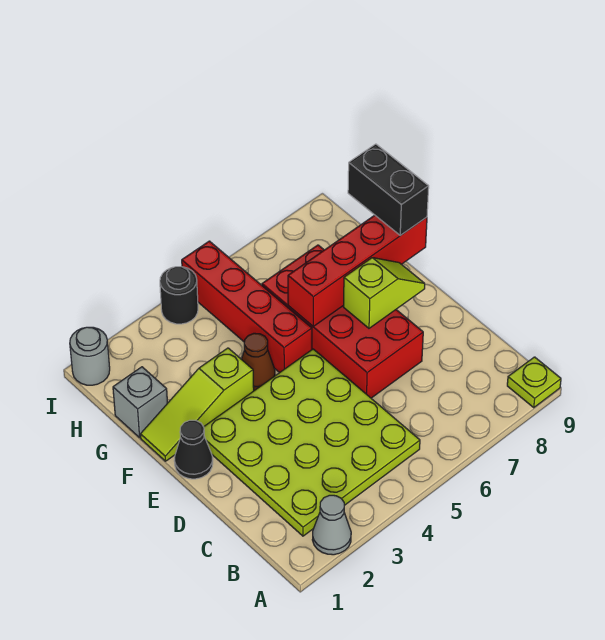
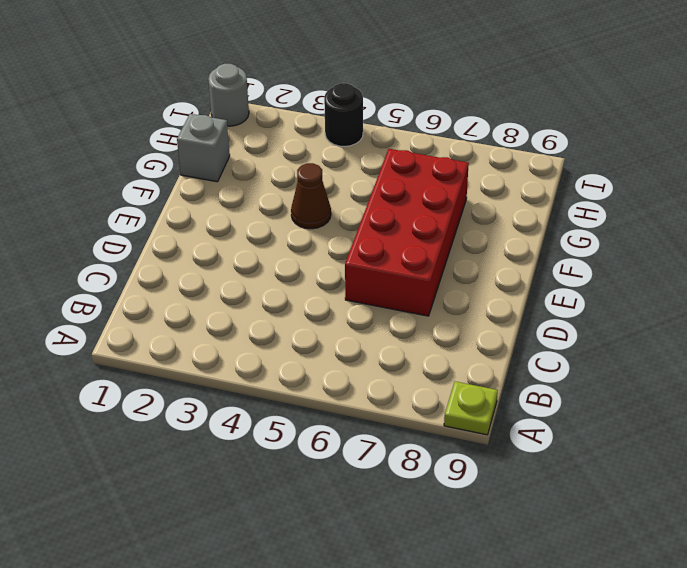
none -> grey 1x1 cone [312,495,351,555]
none -> lime 4x4 plate [204,349,420,536]
none -> black 1x1 cone [174,420,213,479]

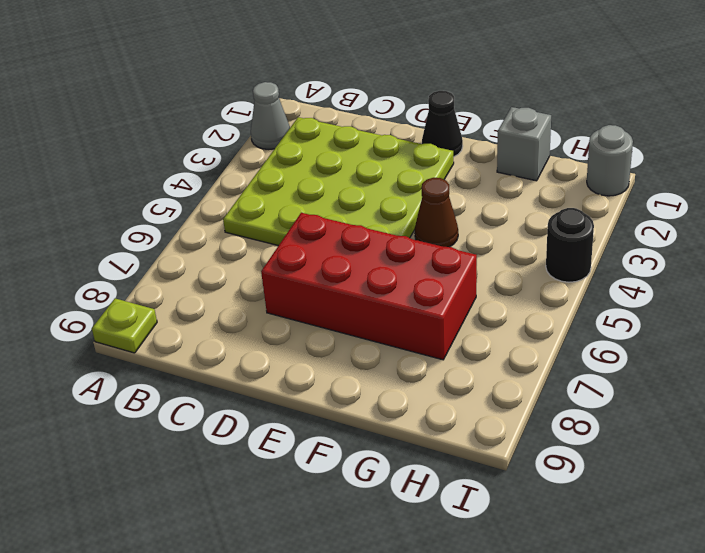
none -> lime 1x3 slope [141,348,254,461]
none -> red 1x4 brick [182,241,312,373]
none -> lime 1x2 slope [344,258,425,328]

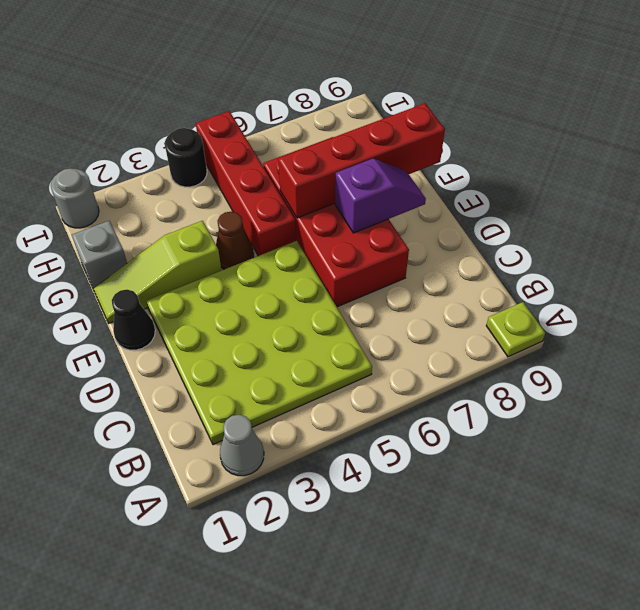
purple 1x2 slope [335,159,426,233] -> lime 1x2 slope [344,258,425,328]
none -> black 1x2 brick [348,144,429,235]

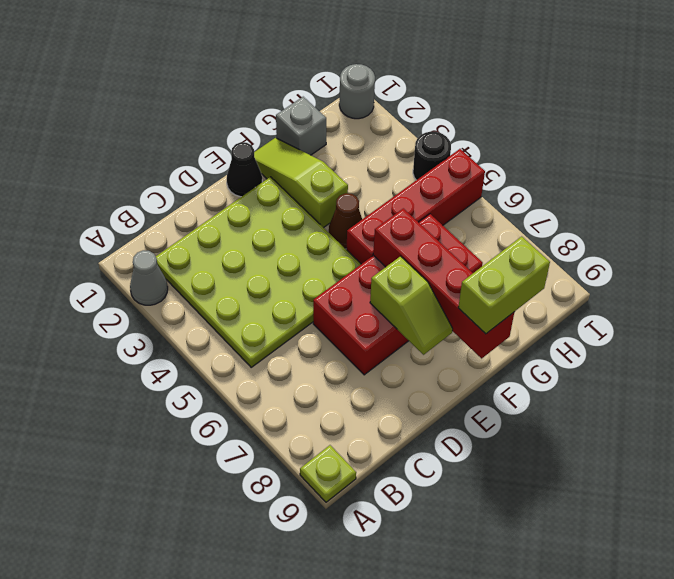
lime 1x2 brick [458,236,550,334] -> black 1x2 brick [348,144,429,235]

